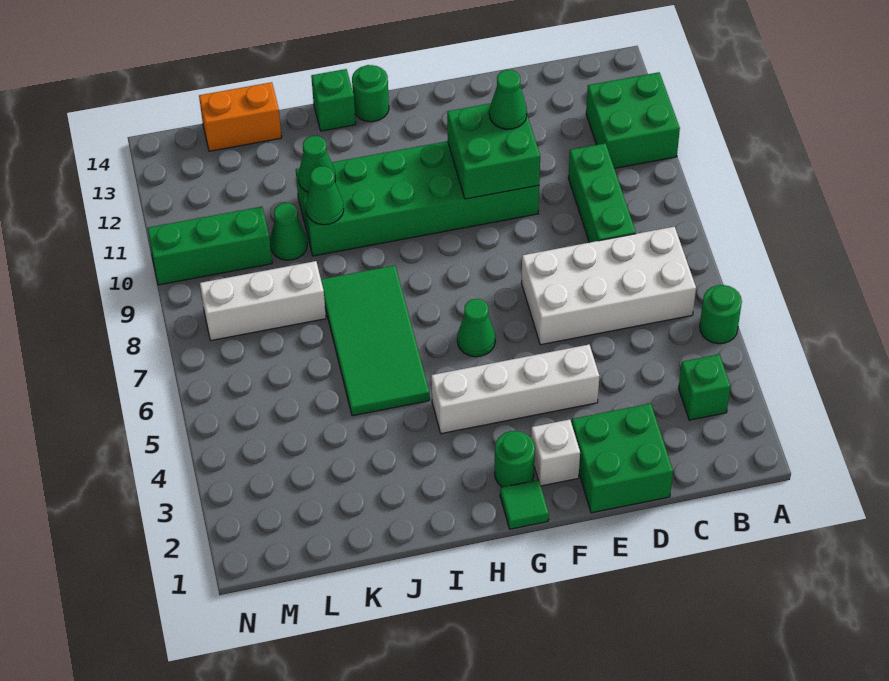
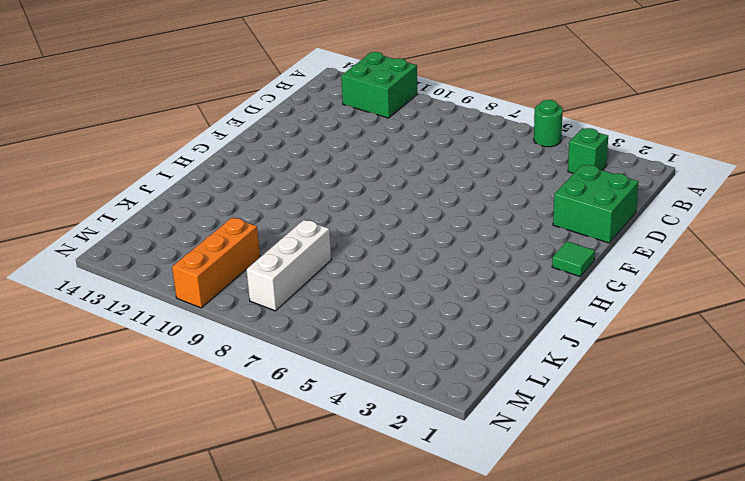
orange 1x3 brick [172,217,260,308] -> green 1x3 brick [147,207,272,285]
none -> white 2x4 brick [521,227,696,345]
none -> green 1x3 brick [568,143,636,243]
none -> white 1x4 brick [431,345,599,434]

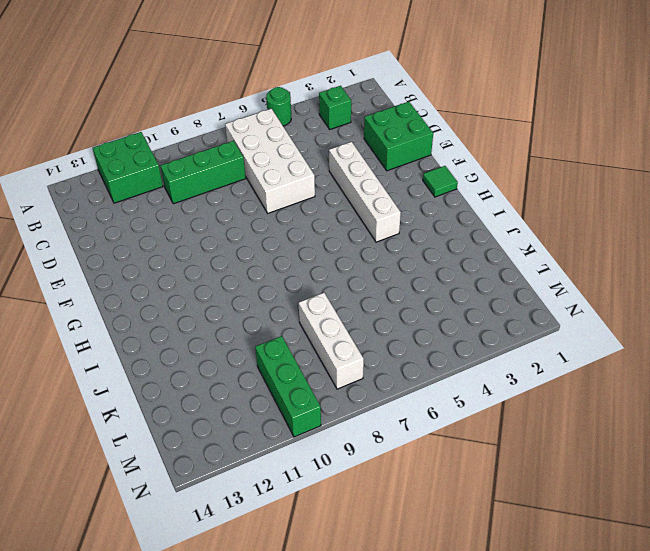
none -> green 2x6 brick [296,141,539,256]
none -> white 1x1 brick [531,419,580,486]
none -> green 1x1 round brick [495,431,535,487]

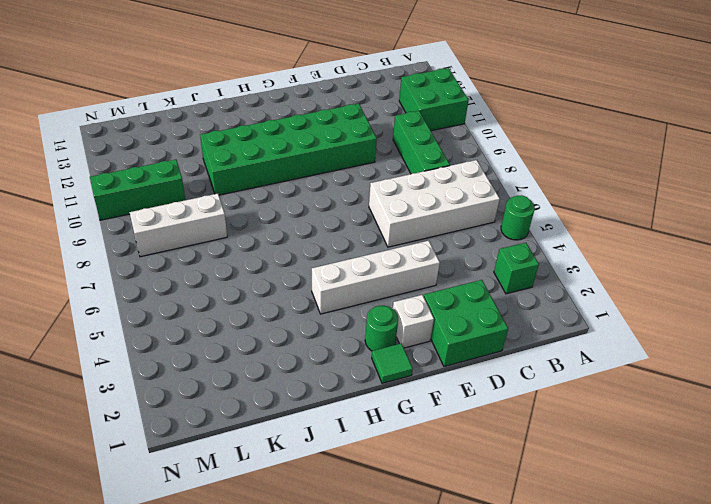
none -> green 1x1 cone [457,299,495,357]
none -> green 1x1 round brick [352,65,389,122]
none -> green 2x4 tile [321,265,430,416]

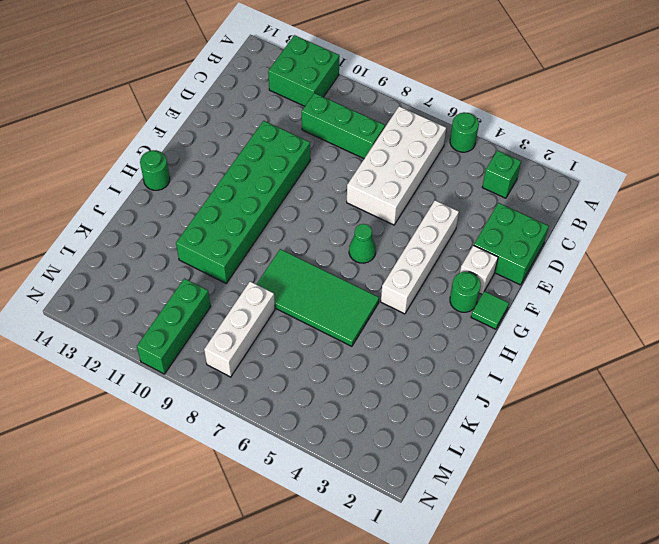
none -> green 1x1 brick [311,69,356,131]
none -> green 1x1 cone [270,203,307,260]
none -> orange 1x2 brick [199,82,282,151]

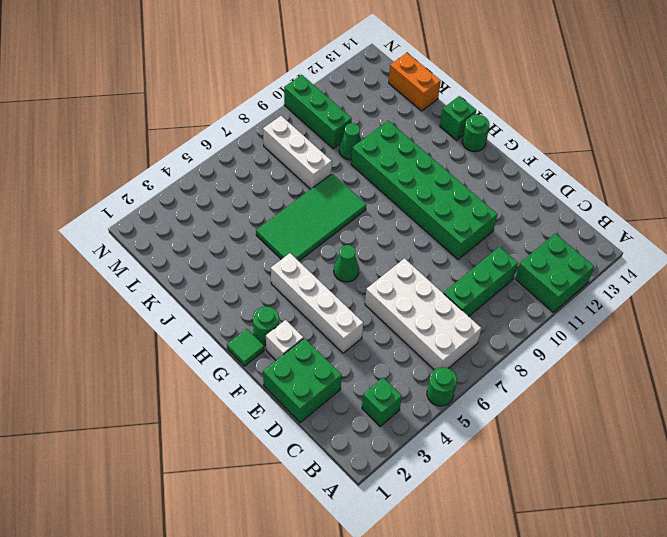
none -> green 2x2 brick [447,103,540,199]
none -> green 1x1 cone [306,166,344,225]
none -> green 1x1 cone [298,136,336,193]

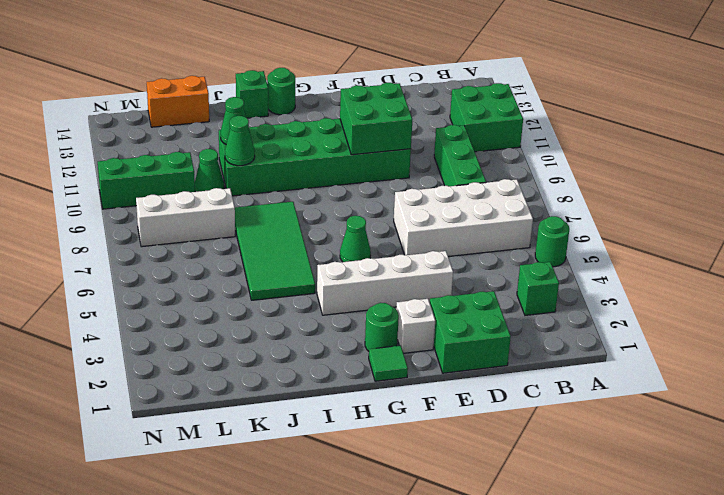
none -> green 1x1 cone [489,70,527,129]

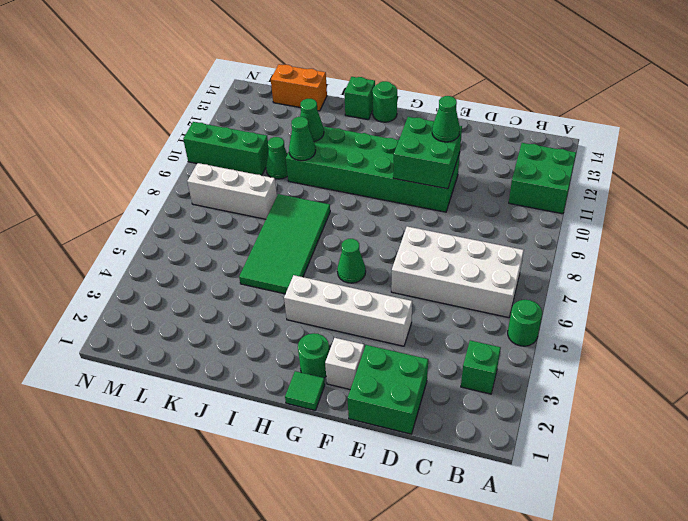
none -> green 1x3 brick [568,143,636,243]

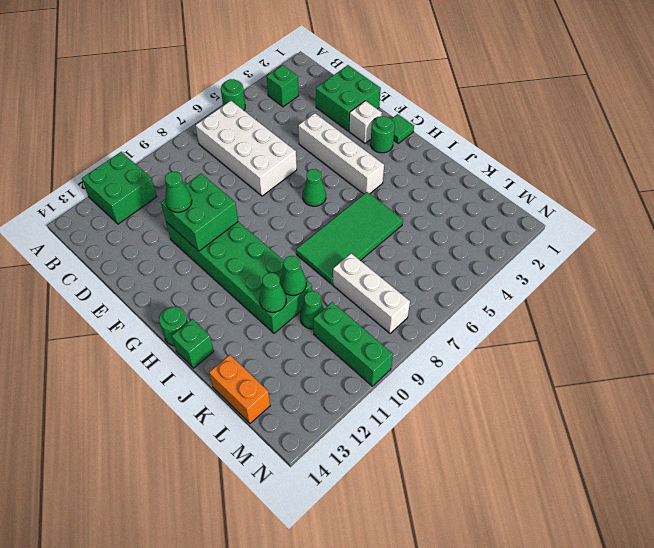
none -> green 1x3 brick [568,143,636,243]

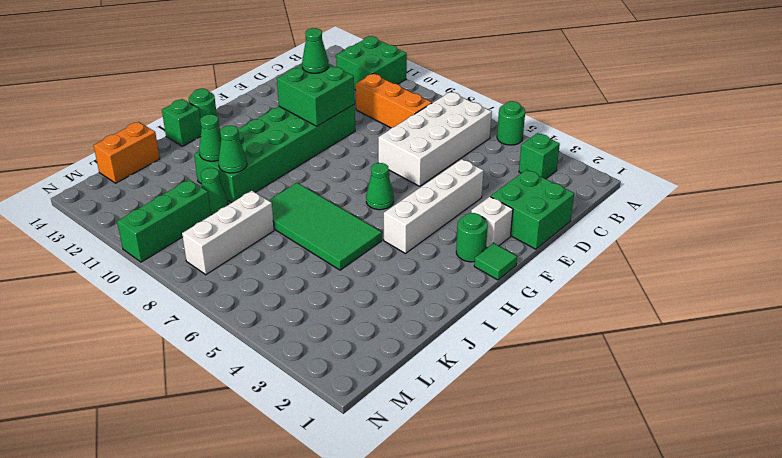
orange 1x3 brick [356,74,432,128] -> green 1x3 brick [568,143,636,243]

